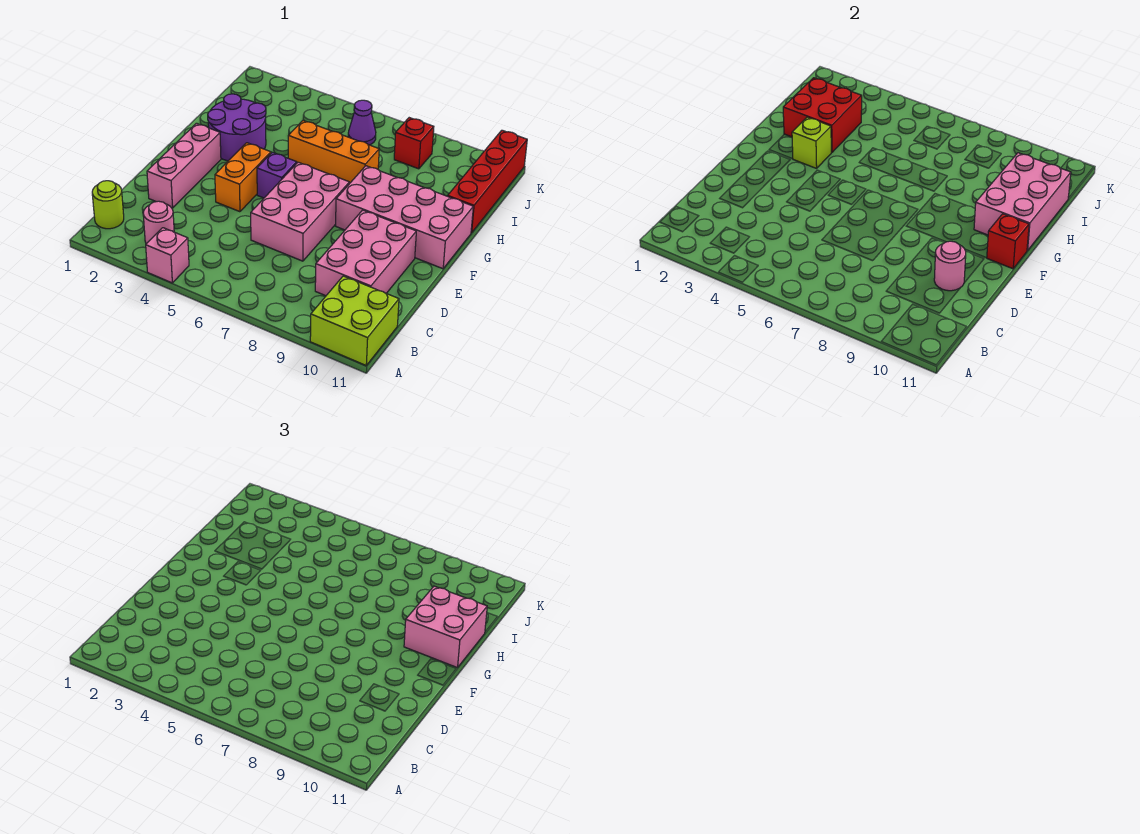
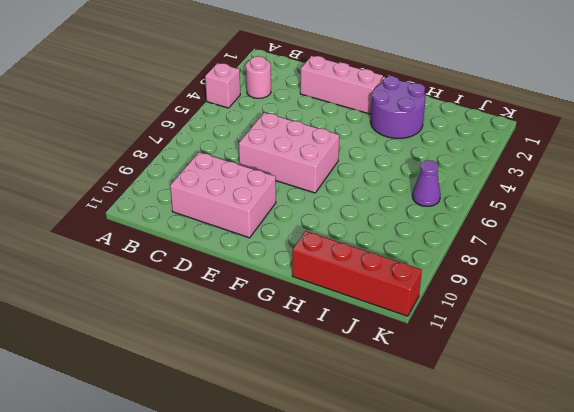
none -> lime 2x2 brick [310,276,399,365]
none -> lime 1x1 round brick [92,181,124,229]
none -> orange 1x2 brick [215,143,271,212]

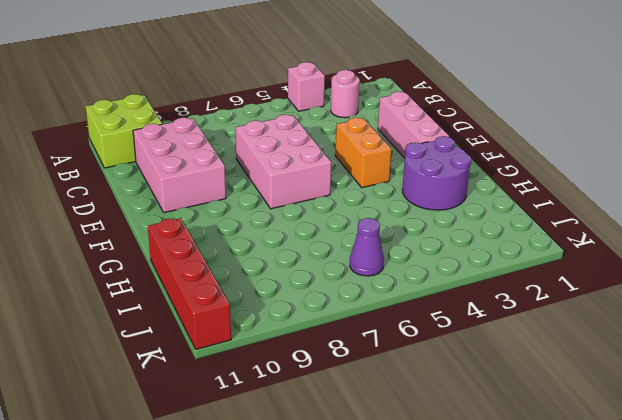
none -> lime 1x1 round brick [92,181,124,229]
none -> purple 1x1 brick [257,152,297,198]
none -> pink 2x4 brick [336,166,473,269]

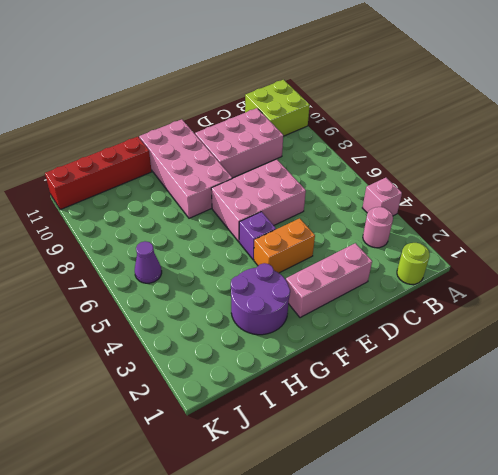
none -> orange 1x3 brick [288,121,379,184]
none -> red 1x1 brick [394,118,434,169]
none -> pink 1x1 round brick [934,241,966,291]

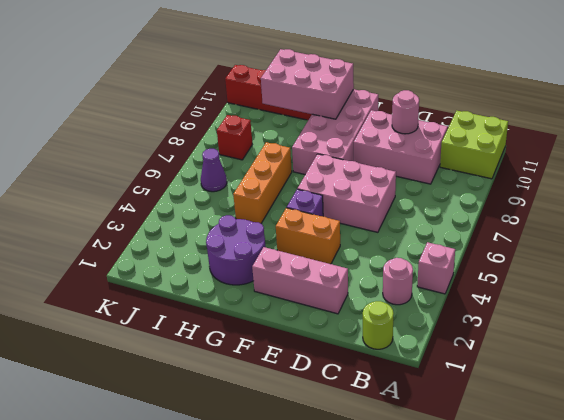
none -> red 1x1 brick [987,214,1029,269]
none -> lime 1x1 brick [792,117,831,168]
none -> red 2x2 brick [783,78,862,153]

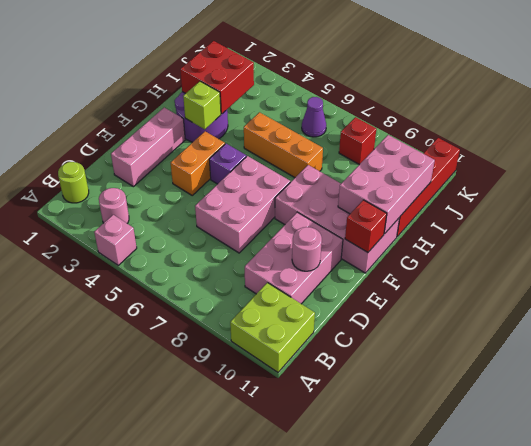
none -> pink 2x2 brick [404,586,487,668]

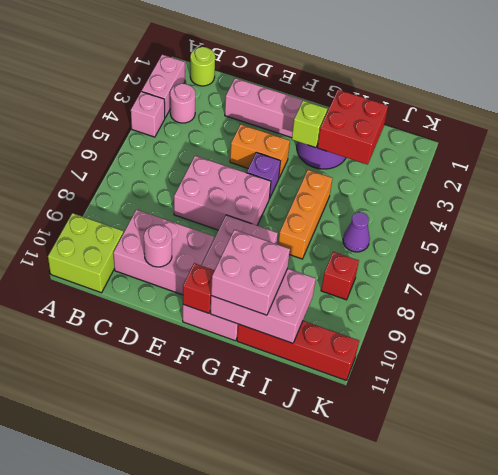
pink 1x2 brick [142,55,185,117] -> none

